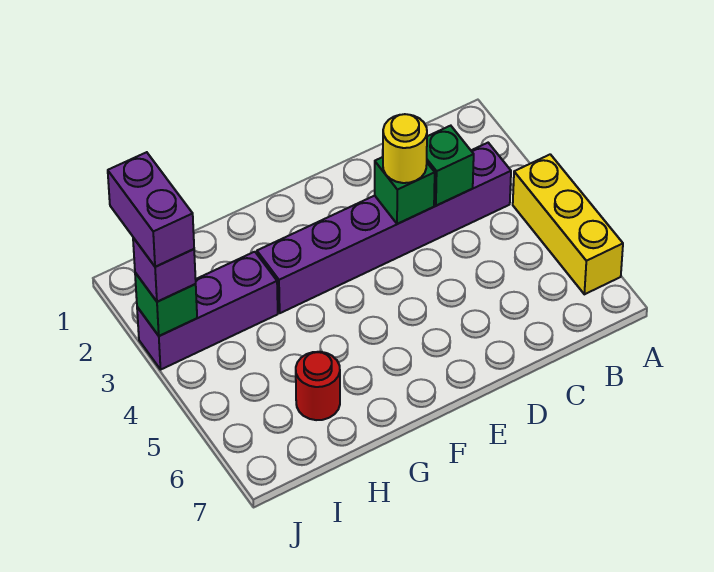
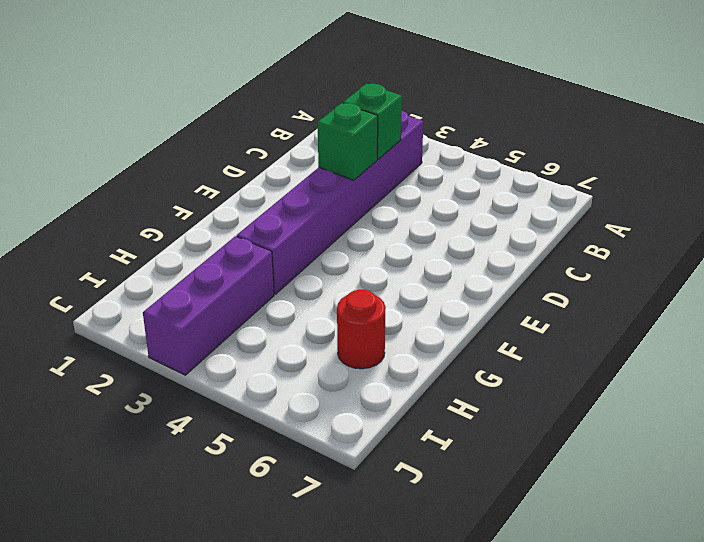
none -> yellow 1x3 brick [513,154,623,294]
none -> green 1x1 brick [135,273,197,336]

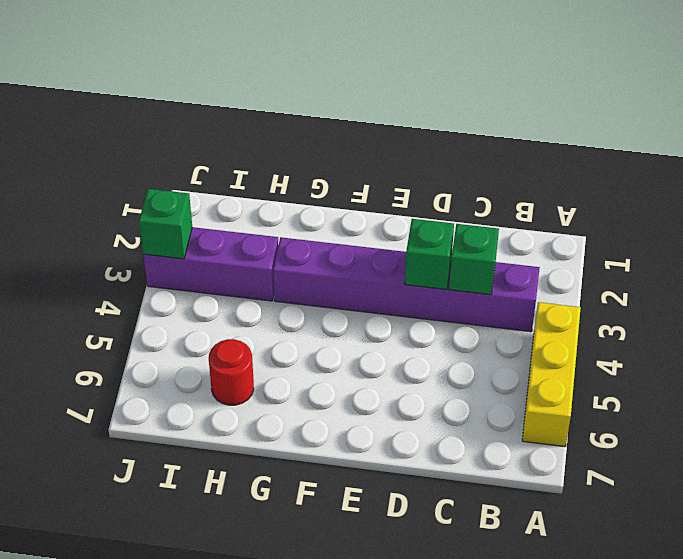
none -> yellow 1x1 round brick [383,114,427,183]
none -> purple 1x1 brick [133,238,196,302]

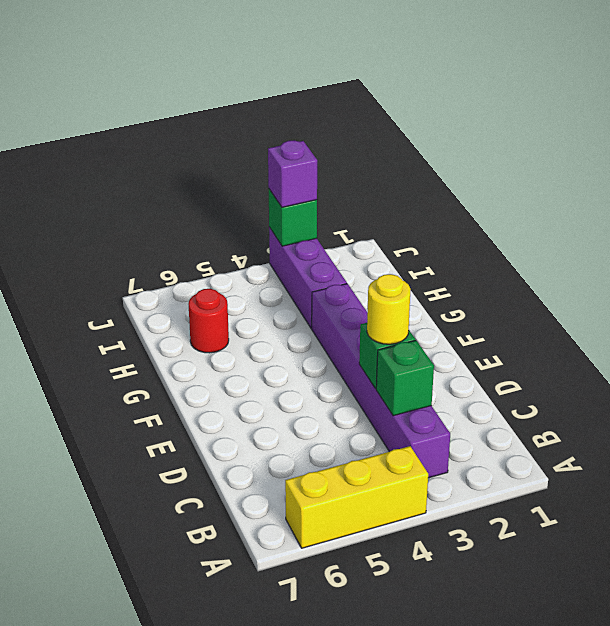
none -> purple 1x2 brick [108,152,194,267]

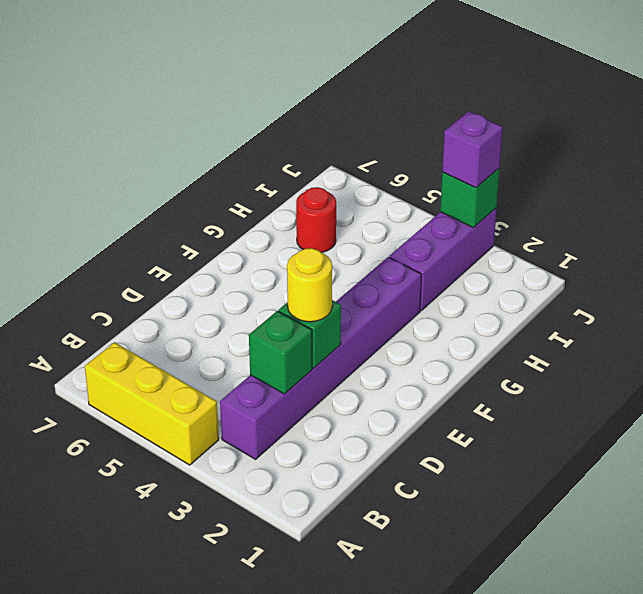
none -> purple 1x2 brick [108,152,194,267]

